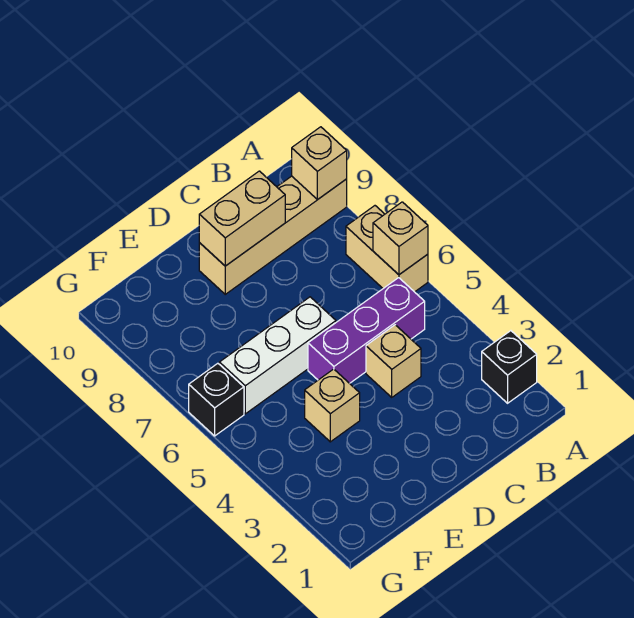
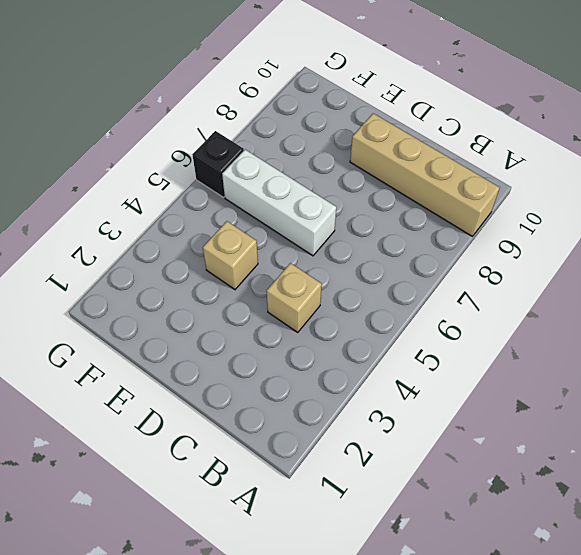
none -> black 1x1 brick [482,331,537,403]
none -> tan 1x2 brick [346,206,428,292]

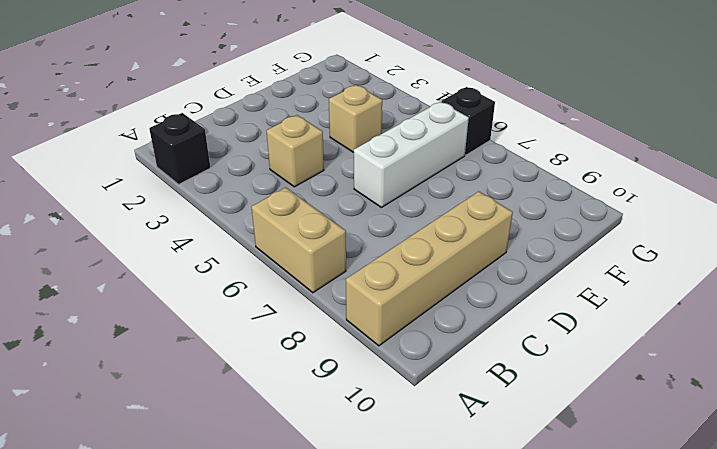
none -> purple 1x3 brick [308,278,425,383]
none -> tan 1x1 brick [373,202,428,275]

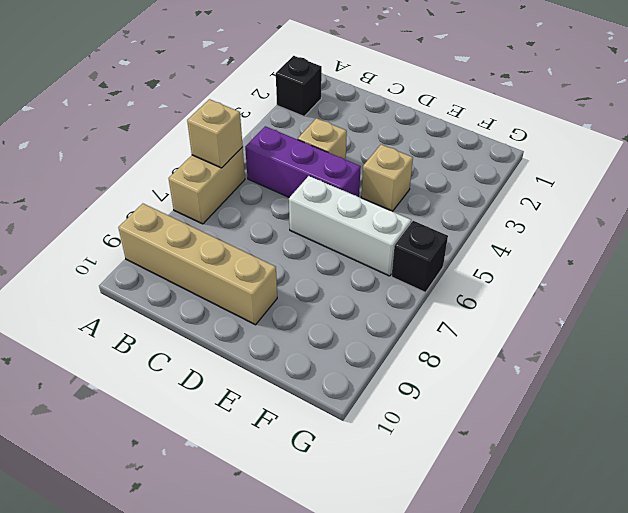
none -> tan 1x1 brick [292,127,347,200]
none -> tan 1x2 brick [199,171,285,266]

